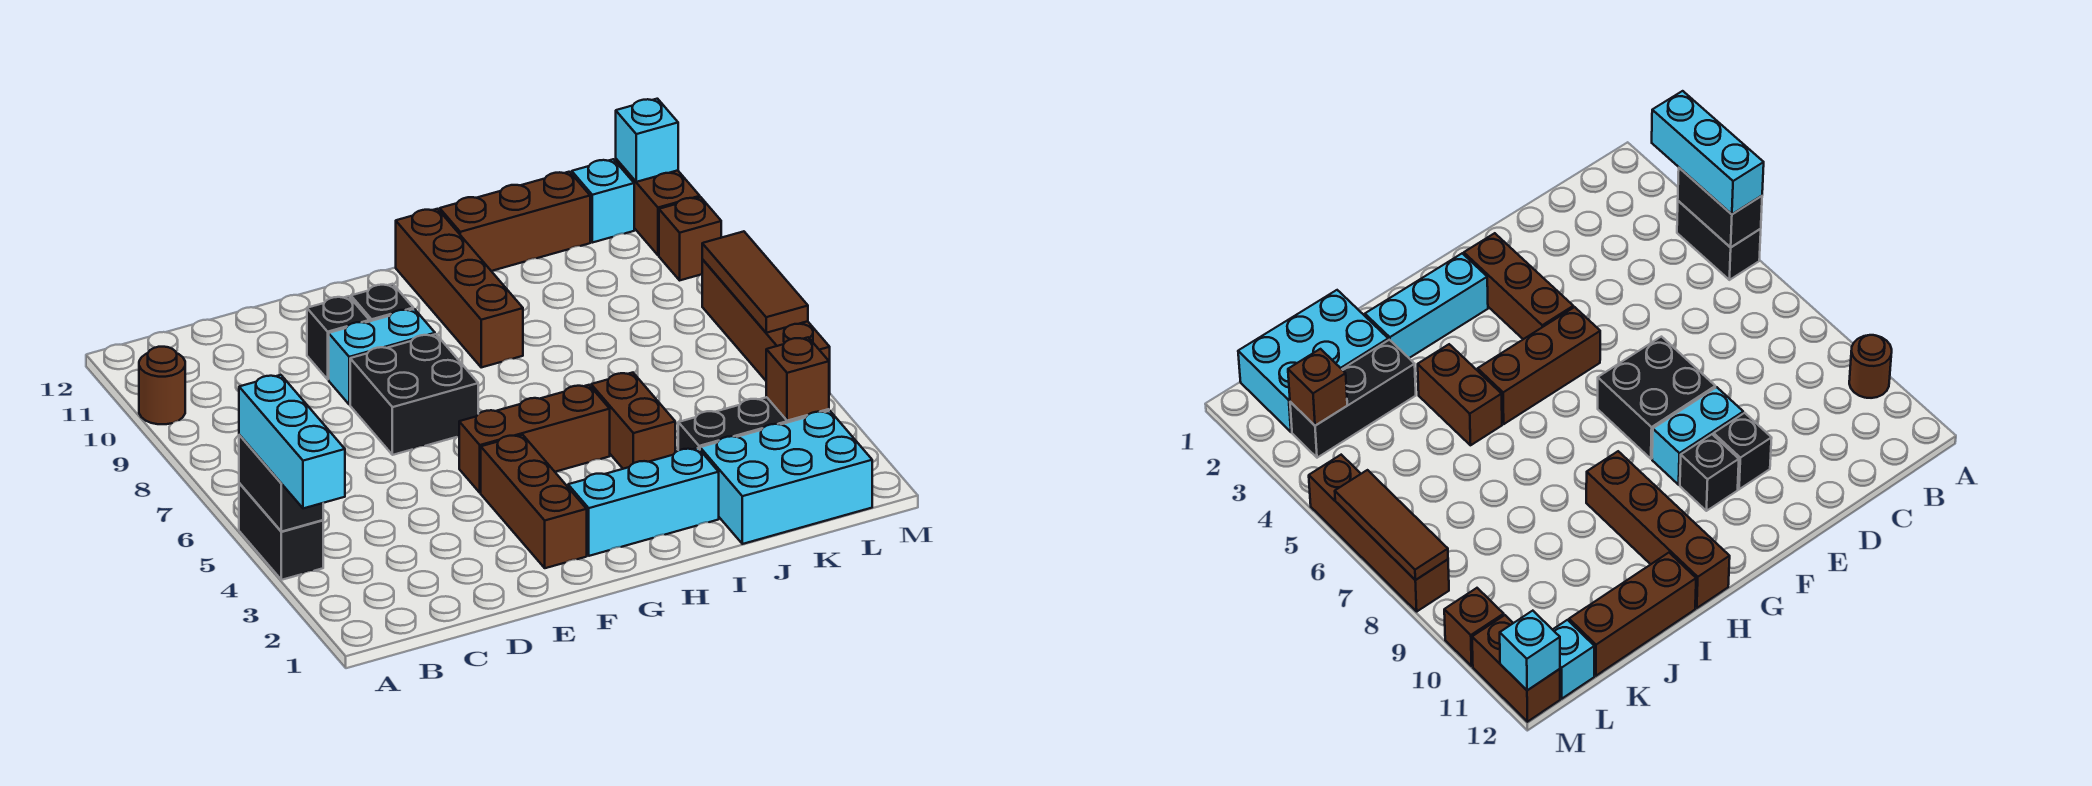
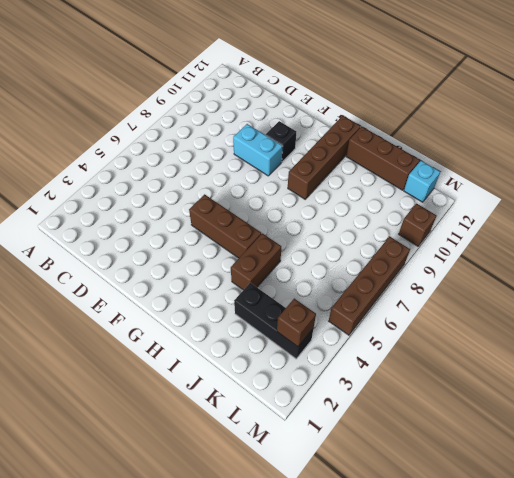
none -> black 1x2 brick [239,483,323,580]
none -> brown 1x1 round brick [139,347,185,424]
none -> black 2x2 brick [350,334,478,455]

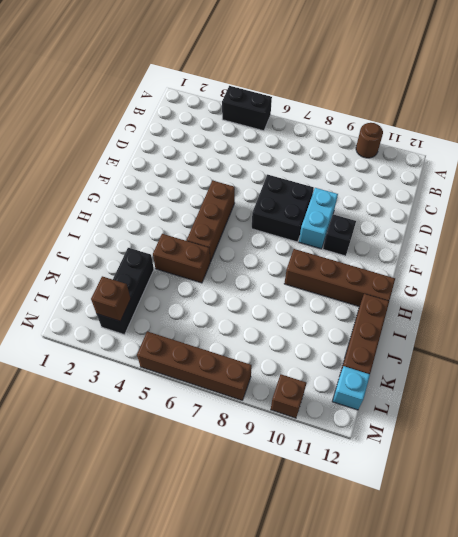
none -> black 1x1 brick [307,296,369,379]
none -> brown 1x3 brick [481,435,587,568]
none -> cyan 1x3 brick [568,448,719,556]

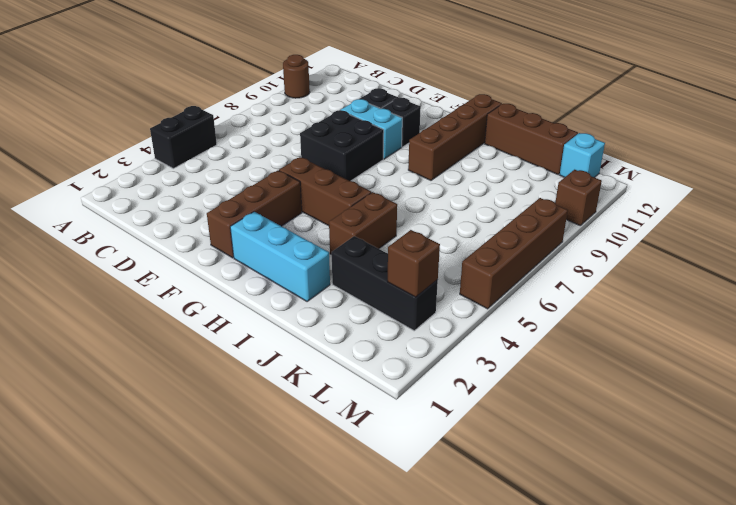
none -> cyan 2x3 brick [700,411,872,544]
none -> brown 1x2 brick [616,159,700,255]
none -> black 1x2 brick [239,435,323,532]

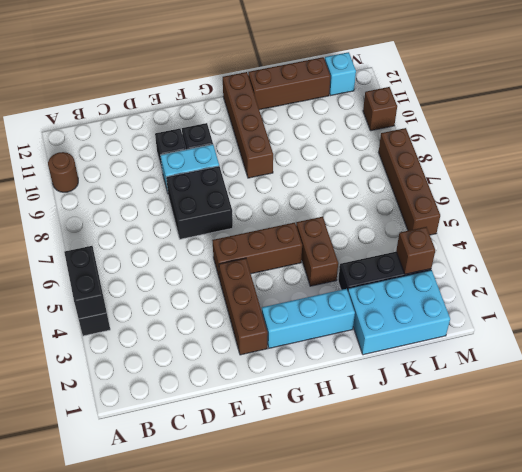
none -> brown 1x2 brick [616,159,700,255]
none -> brown 1x3 tile [702,231,808,333]
none -> cyan 1x1 brick [616,99,678,182]

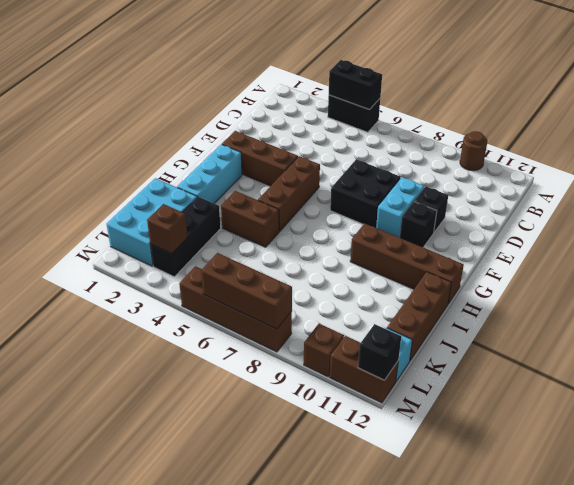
brown 1x3 brick [201,253,292,329] -> brown 1x3 tile [702,231,808,333]
black 1x1 brick [358,324,401,380] -> cyan 1x1 brick [616,99,678,182]
none -> cyan 1x3 brick [239,375,345,508]

